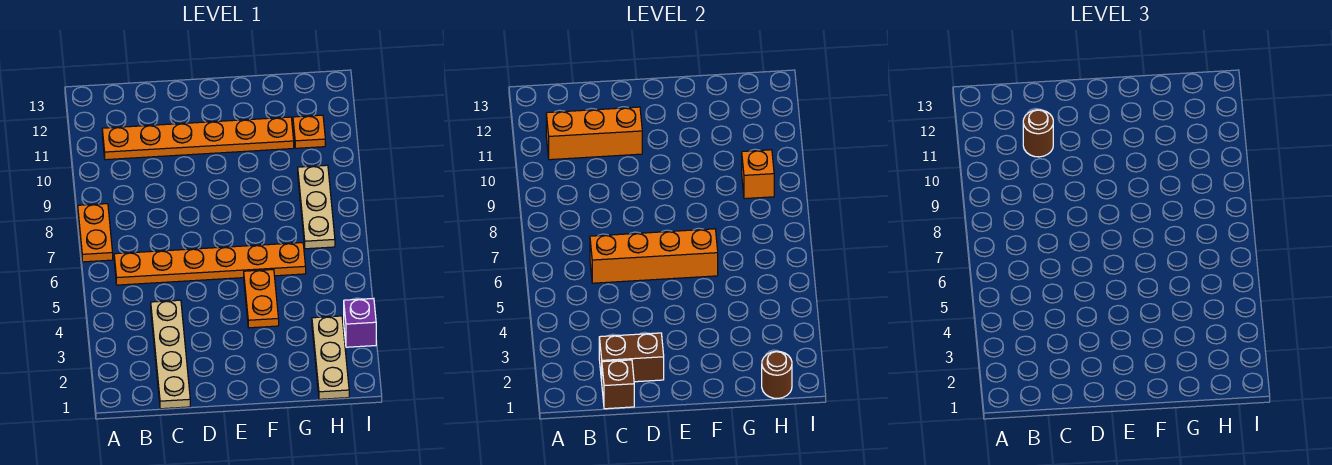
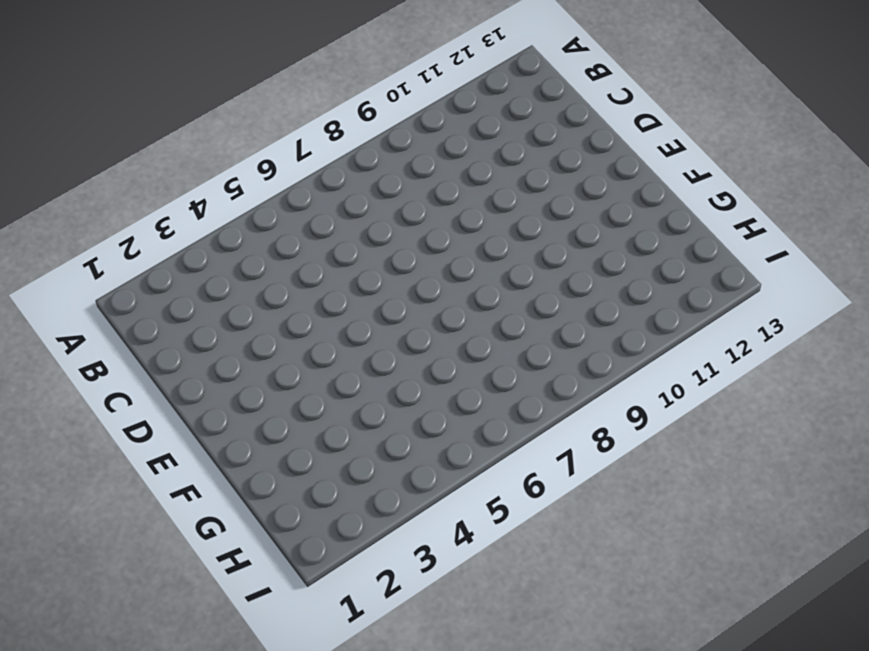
none -> orange 1x2 plate [78,204,113,262]
none -> orange 1x6 plate [114,243,306,285]
none -> orange 1x6 plate [102,117,294,160]

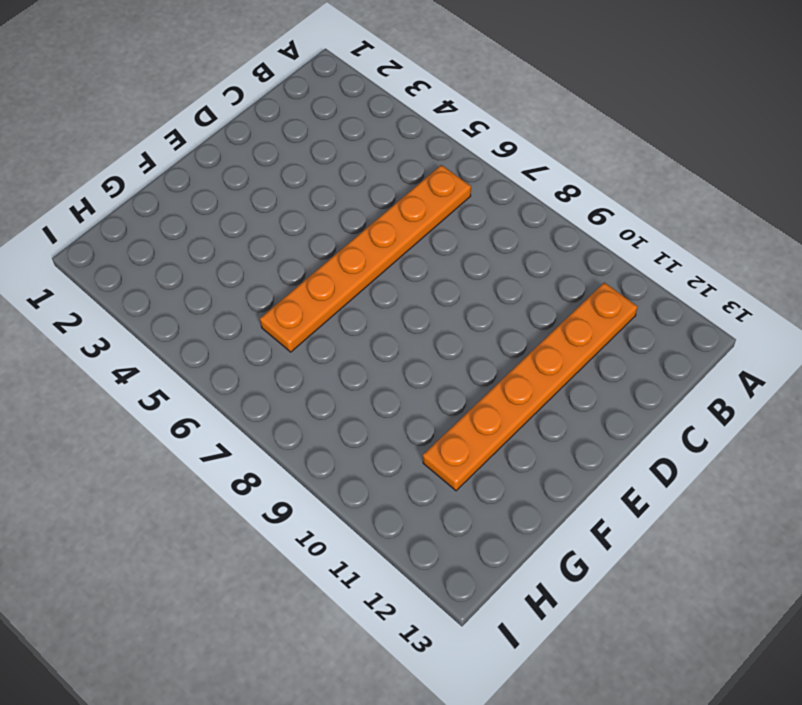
none -> orange 1x2 plate [78,204,113,262]
none -> tan 1x4 plate [151,300,190,409]
none -> orange 1x2 plate [244,270,279,328]

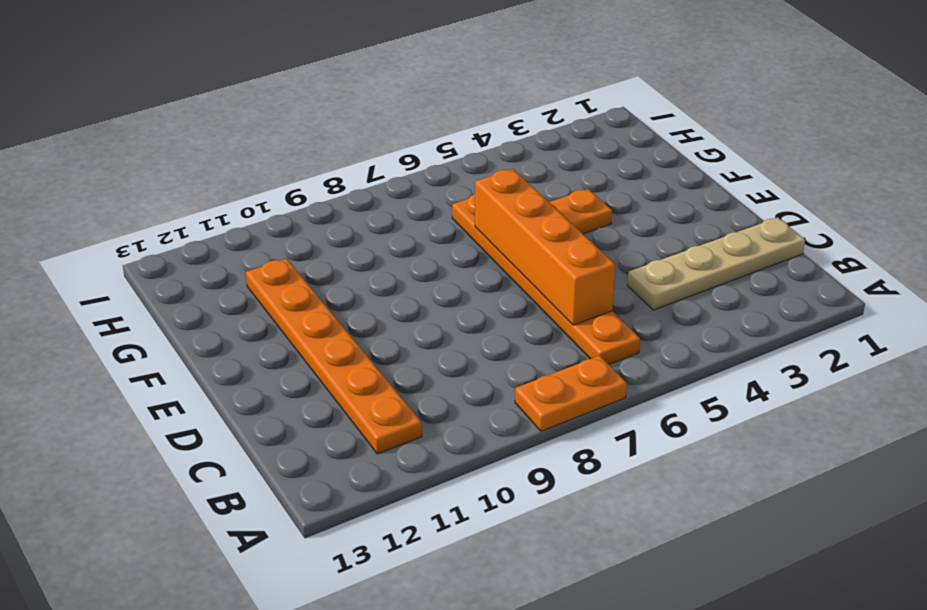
none -> tan 1x3 plate [312,316,349,399]
none -> tan 1x3 plate [298,165,335,249]
none -> orange 1x1 plate [293,115,325,148]

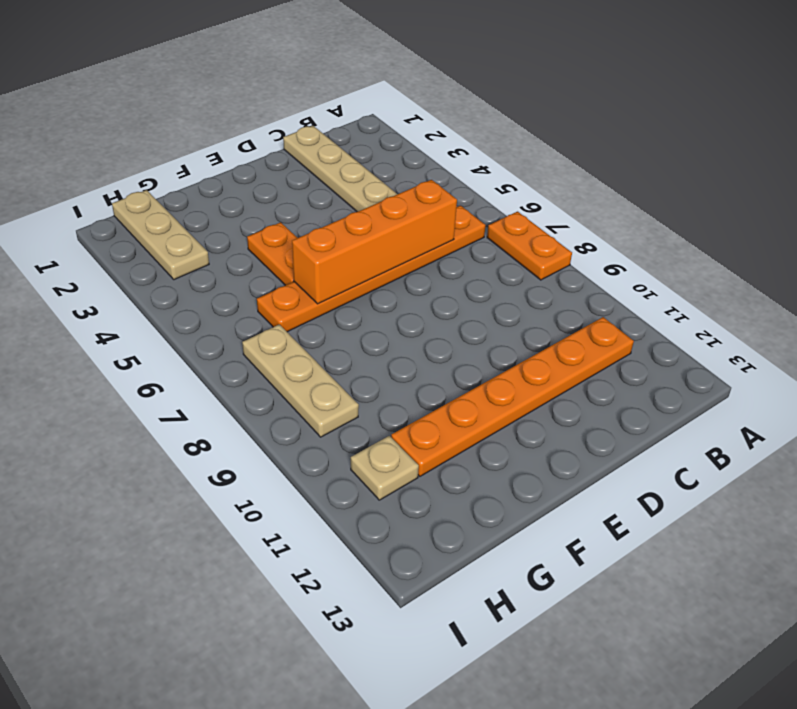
tan 1x1 plate [351,436,419,500] -> orange 1x1 plate [293,115,325,148]
none -> purple 1x1 brick [344,298,376,347]
none -> orange 1x3 brick [546,107,642,160]
none -> brown 1x1 brick [602,360,634,409]

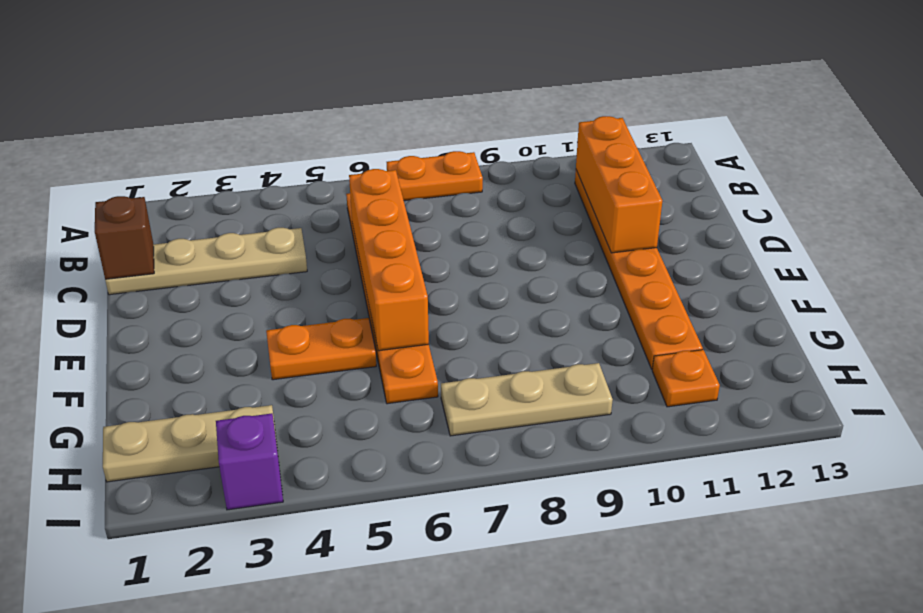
none -> brown 1x2 brick [599,333,664,382]
none -> brown 1x1 round brick [762,351,792,398]
none -> orange 1x1 brick [742,150,774,199]

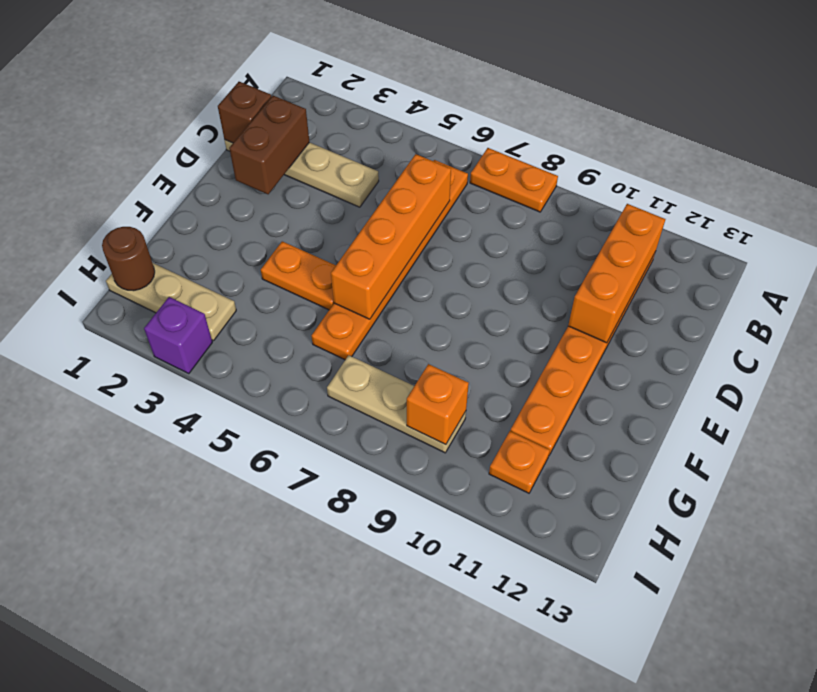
none -> brown 1x1 round brick [1023,110,1053,157]

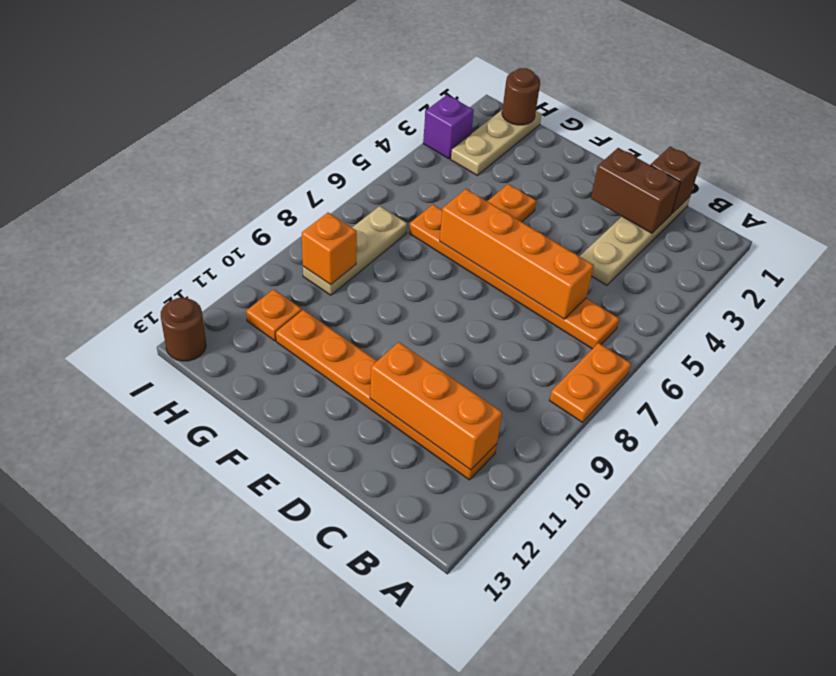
brown 1x1 round brick [161,298,206,361] -> brown 1x1 round brick moved to [1023,110,1053,157]

